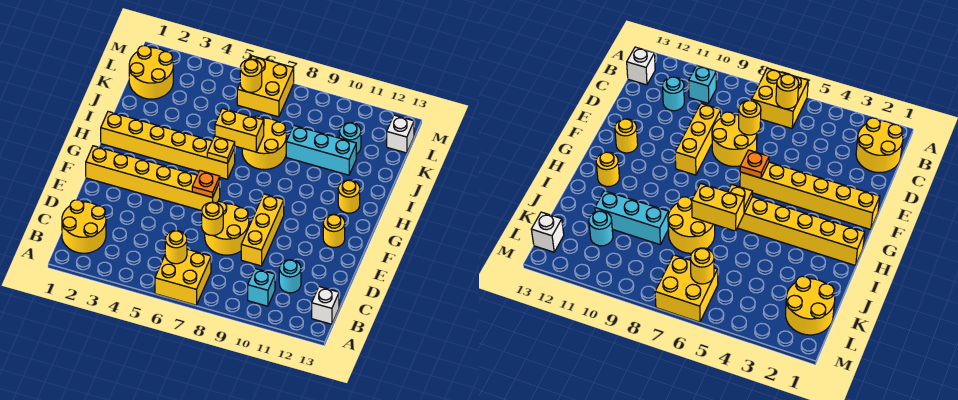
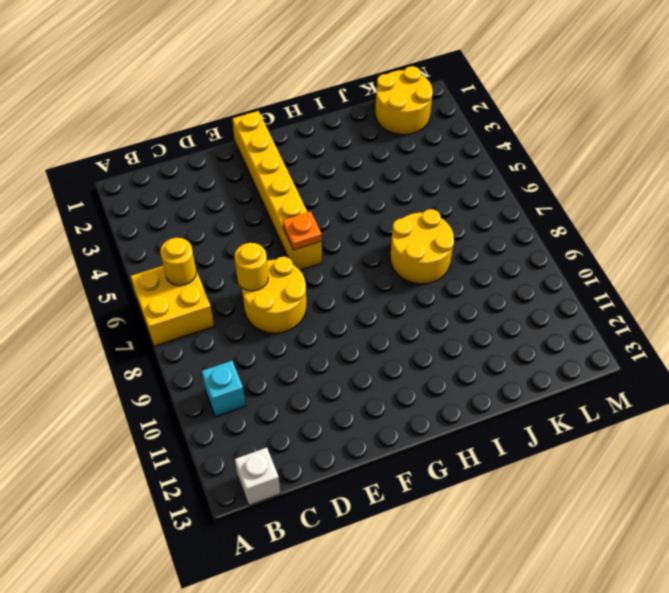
none -> yellow 2x2 round brick [62,200,106,253]
none -> cyan 1x1 round brick [279,260,301,293]
none -> yellow 1x3 brick [241,194,284,266]

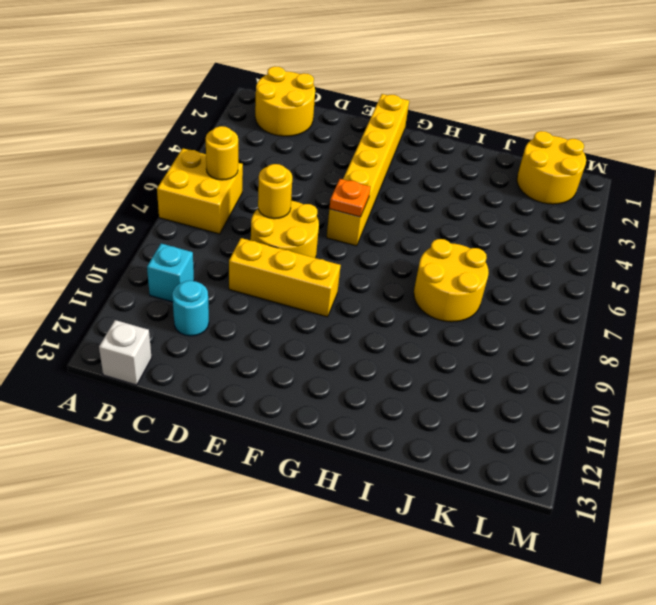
none -> yellow 1x1 round brick [323,214,345,247]
none -> yellow 1x6 brick [101,112,235,179]
none -> yellow 1x1 round brick [338,180,360,213]

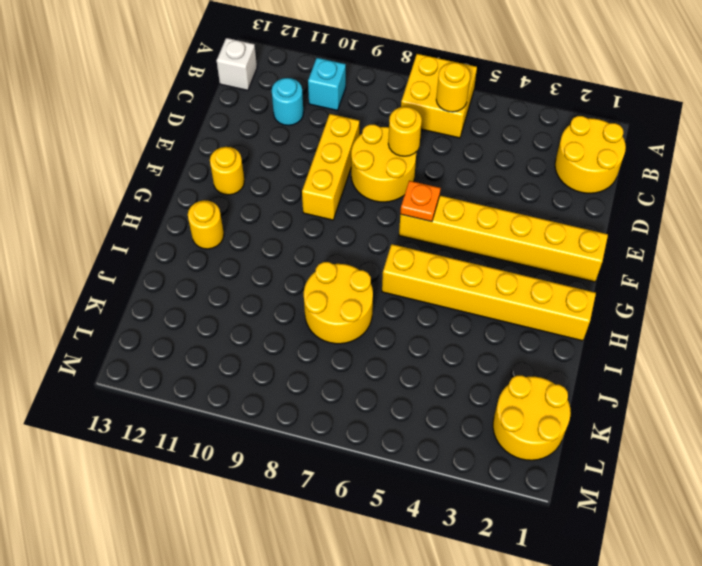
none -> cyan 1x3 brick [286,126,356,175]
none -> cyan 1x1 round brick [339,123,361,154]
none -> yellow 2x2 brick [237,56,294,117]

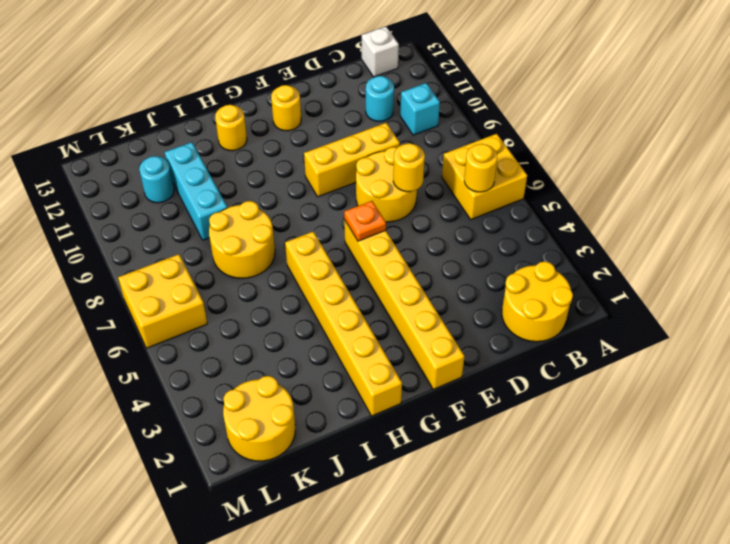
none -> white 1x1 brick [387,115,414,153]
none -> yellow 1x1 plate [207,136,235,163]
none -> yellow 1x2 brick [215,108,264,152]

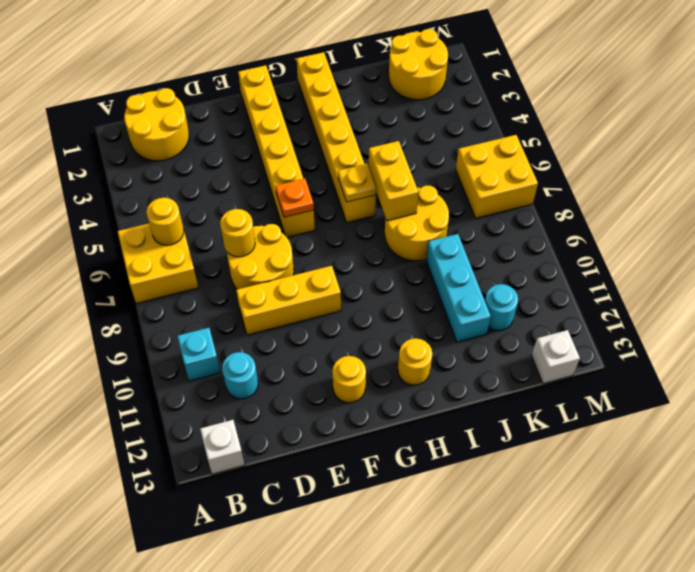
none -> yellow 1x1 round brick [240,59,262,92]

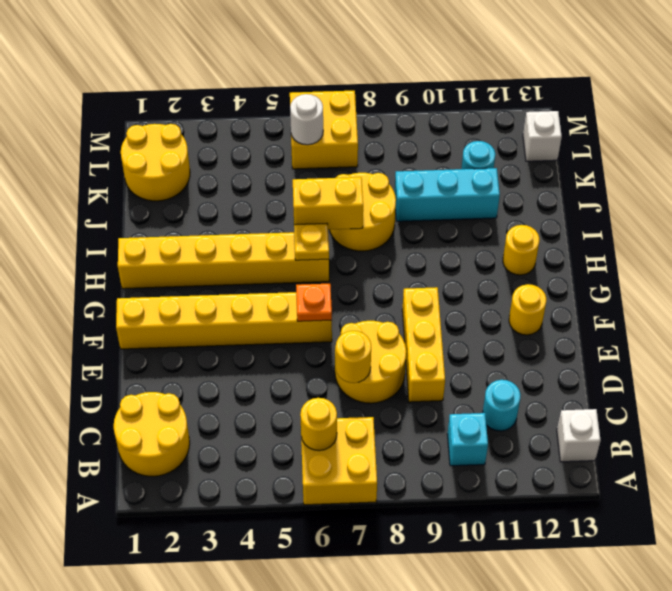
white 1x1 round brick [290,94,323,145] -> yellow 1x1 round brick [240,59,262,92]

